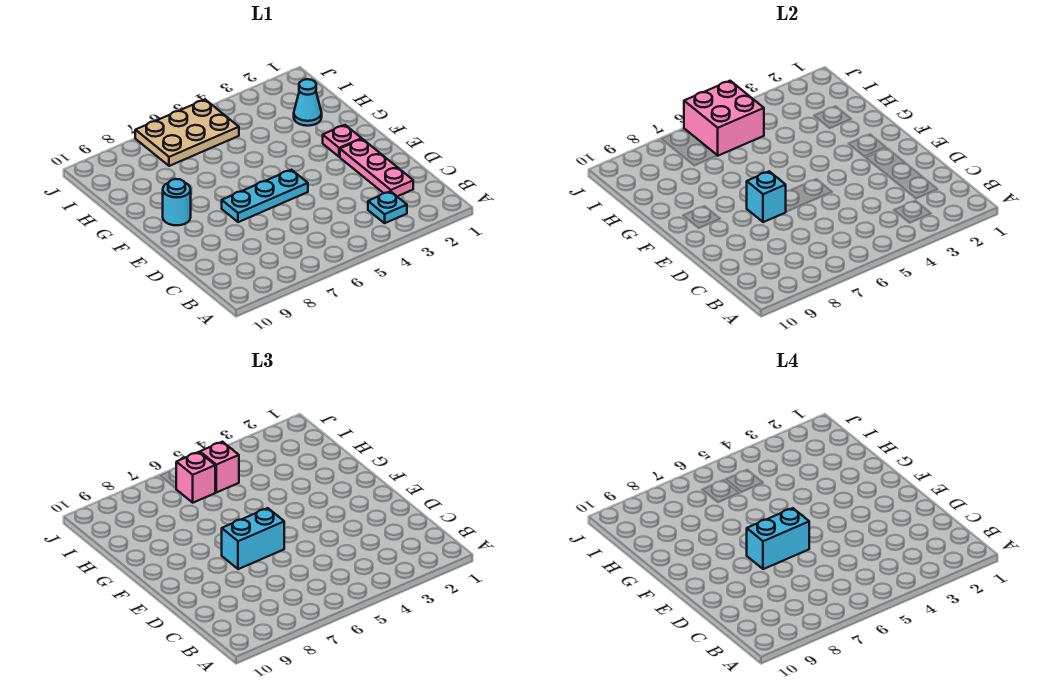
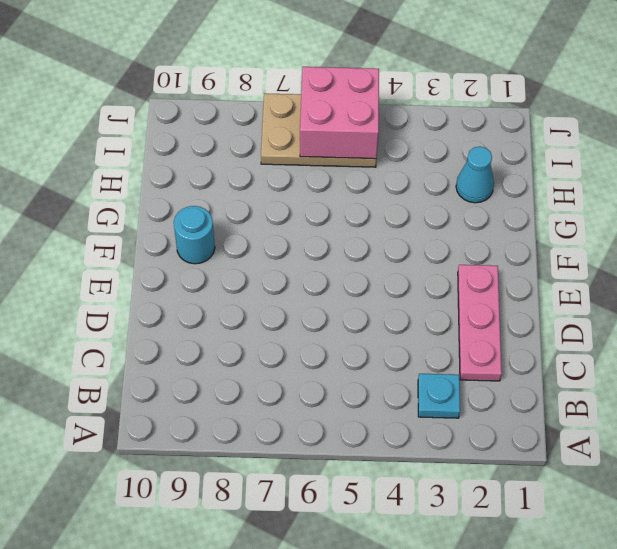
none -> cyan 1x3 plate [222,170,308,222]
none -> pink 1x1 plate [323,125,362,157]
none -> cyan 1x1 brick [747,171,786,222]

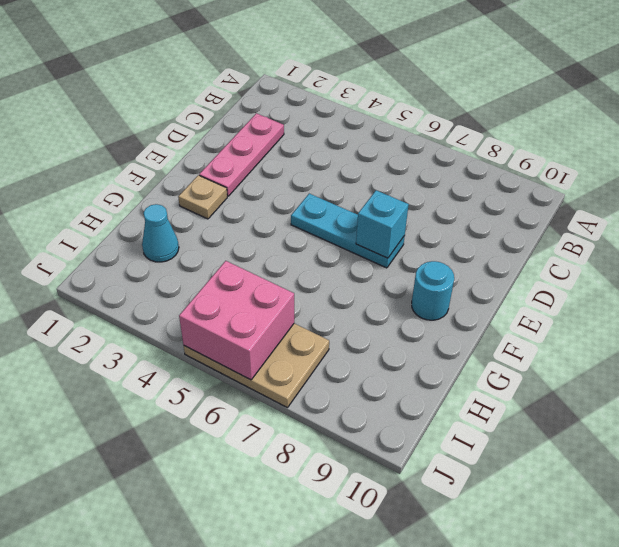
tan 1x1 plate [178,175,227,219] -> pink 1x1 plate [323,125,362,157]
none -> cyan 1x1 plate [368,191,407,223]
none -> cyan 1x2 brick [222,508,284,569]
none -> pink 1x1 brick [200,442,239,492]

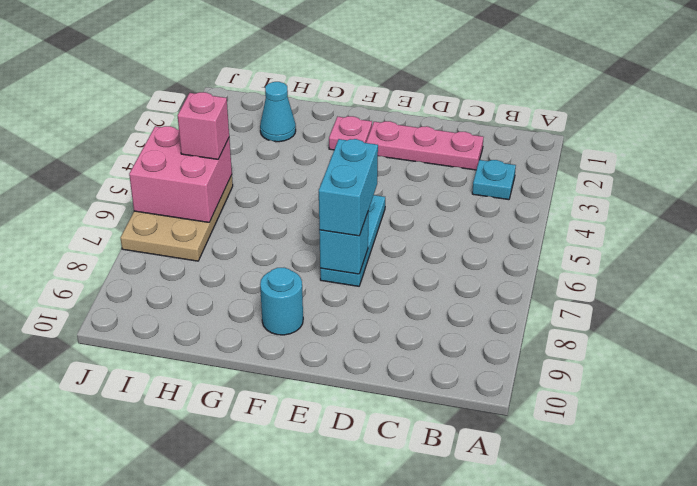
none -> pink 1x1 brick [176,452,216,503]
none -> cyan 1x2 brick [747,508,809,569]

